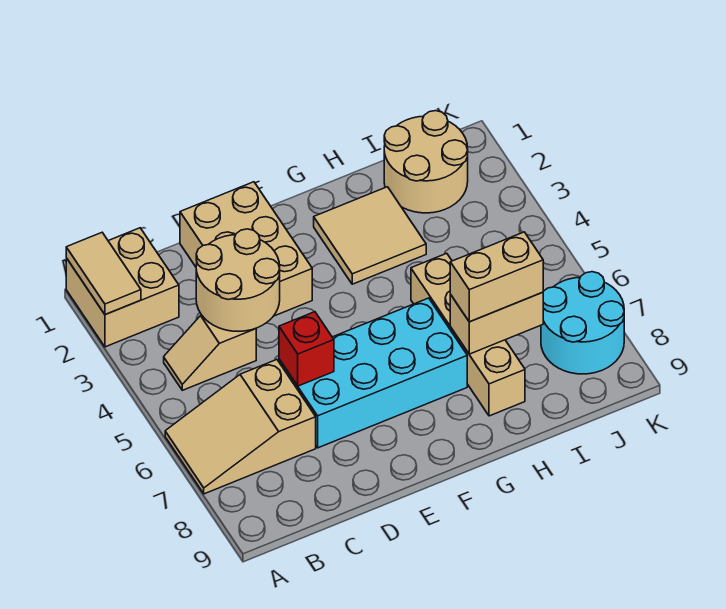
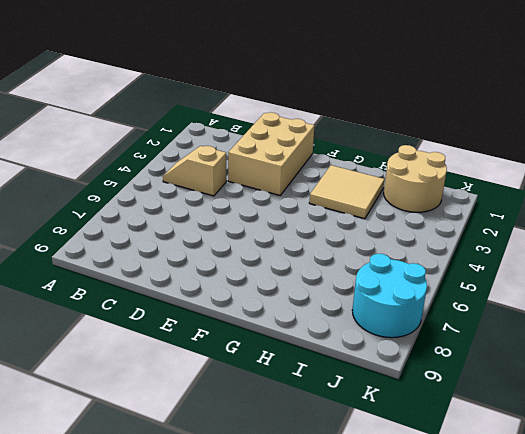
none -> tan 2x2 brick [66,228,179,347]
none -> tan 2x3 slope [165,360,316,494]
none -> cyan 2x4 brick [279,298,467,448]

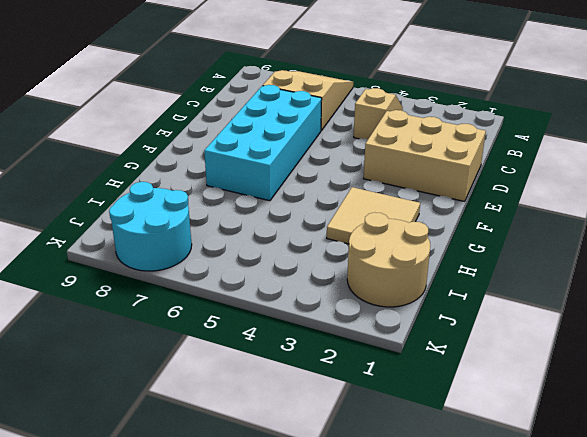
none -> tan 2x2 brick [66,228,179,347]
none -> tan 1x4 brick [411,253,525,416]
none -> tan 1x2 tile [66,233,141,315]

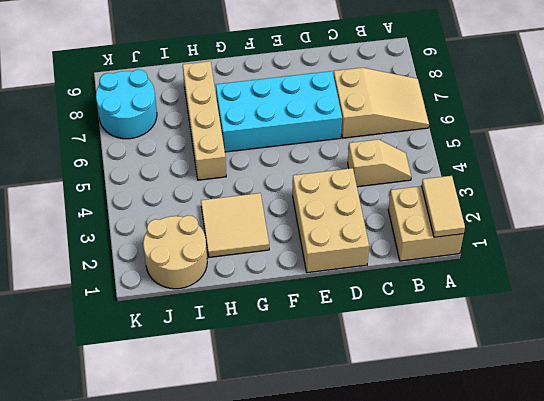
none -> tan 2x2 round brick [196,229,280,331]
none -> red 1x1 brick [279,312,334,386]
none -> tan 1x2 brick [450,292,543,354]

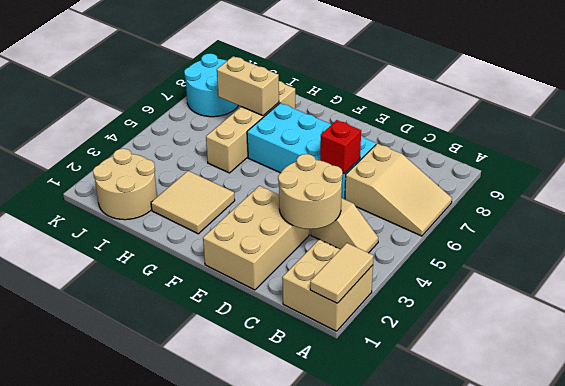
none -> tan 1x2 brick [450,232,543,322]

